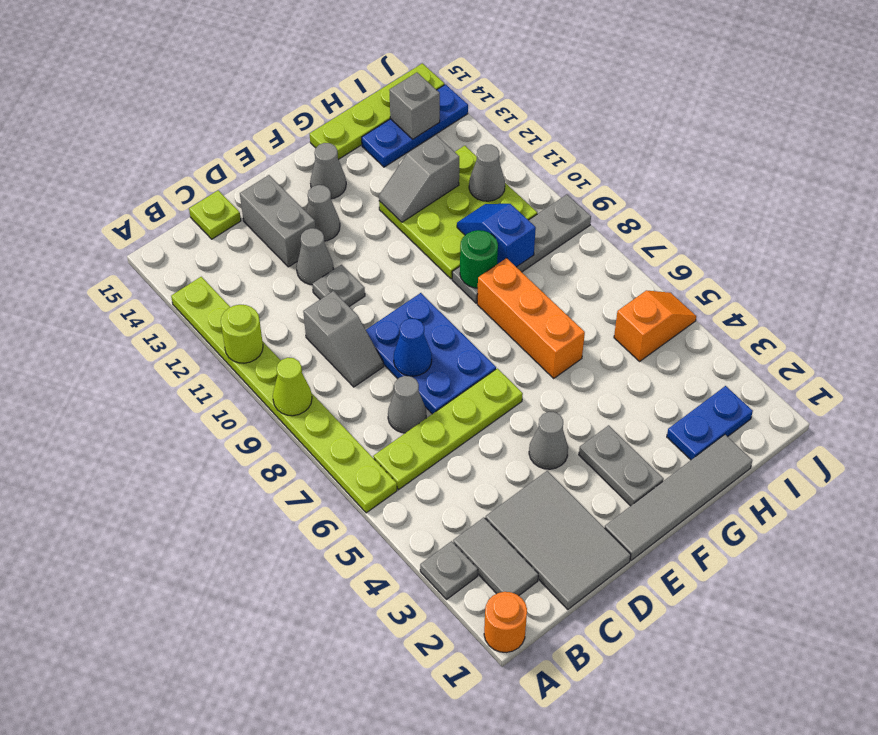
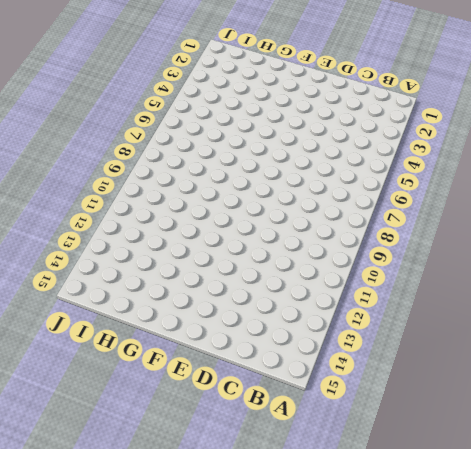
none -> orange 1x1 round brick [484,592,527,652]
none -> grey 1x1 plate [420,541,478,600]
none -> lime 1x8 plate [171,277,397,513]
none -> grey 1x2 tile [453,518,538,596]

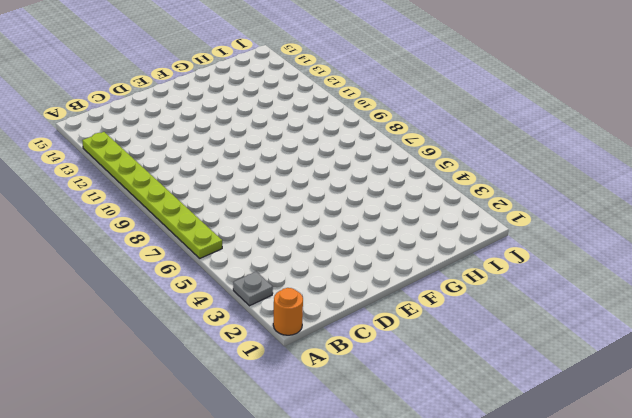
none -> grey 1x2 tile [453,518,538,596]
none -> lime 1x4 plate [373,368,523,490]
none -> grey 2x3 tile [485,471,631,610]
none -> grey 1x1 cone [388,376,426,433]

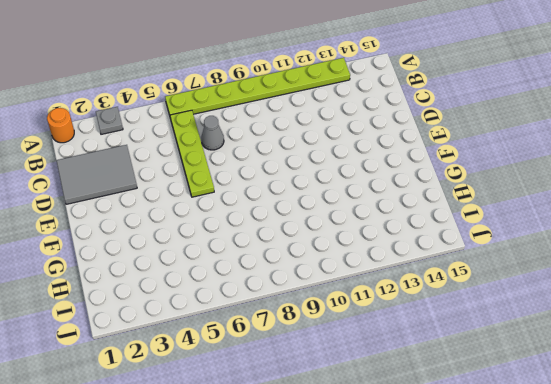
none -> grey 1x2 tile [453,518,538,596]
none -> grey 1x2 slope [303,291,384,387]
none -> lime 1x1 plate [189,190,241,239]
none -> blue 2x3 plate [366,293,496,414]

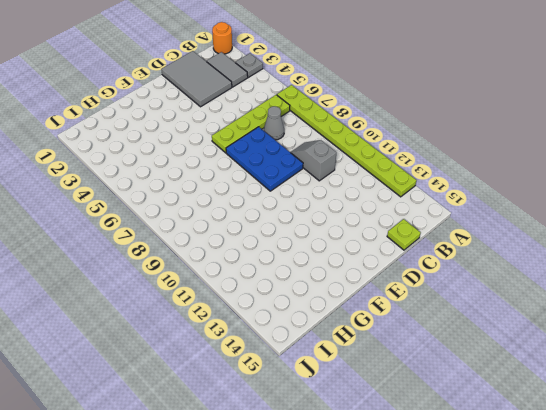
none -> grey 1x1 plate [312,265,365,307]
none -> grey 1x1 cone [296,228,333,285]
none -> grey 1x2 brick [240,175,316,267]
none -> grey 1x4 tile [605,435,752,561]

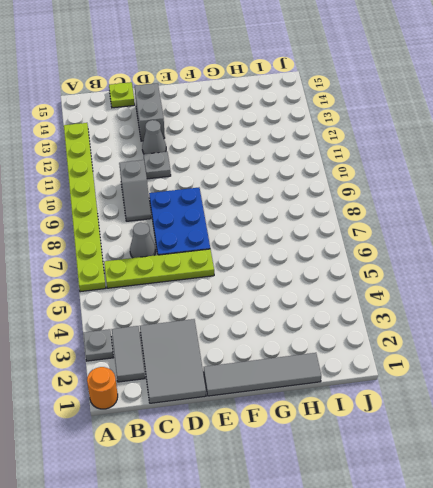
none -> grey 1x1 cone [529,412,568,469]
none -> grey 1x1 cone [306,185,340,241]
none -> grey 1x2 plate [579,425,664,506]
none -> grey 1x1 cone [310,143,346,199]

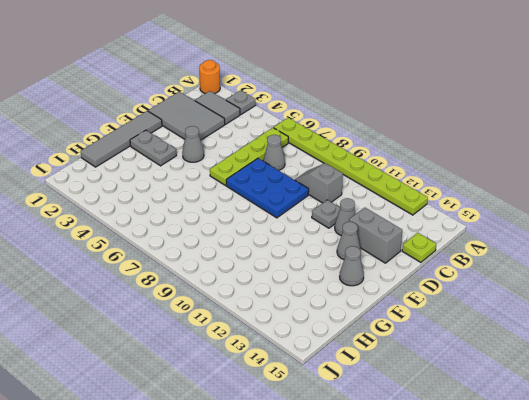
none -> orange 1x3 brick [477,258,585,378]
none -> grey 1x4 plate [452,195,591,303]
none -> lime 3x3 plate [379,146,537,279]
none -> lime 1x4 plate [310,63,444,159]

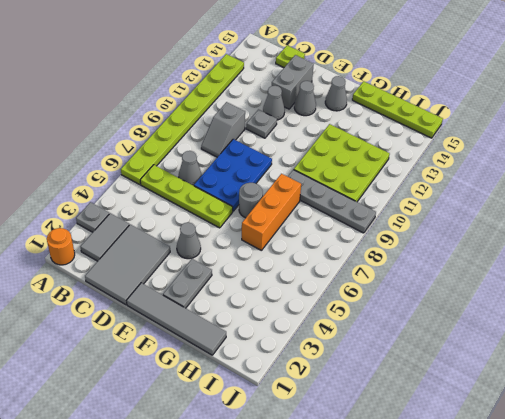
grey 1x1 round brick [239,183,263,218] -> none
none -> blue 1x2 plate [667,386,753,460]
none -> blue 1x3 plate [362,84,468,167]
none -> orange 1x2 slope [614,291,696,361]
none -> lime 1x1 cone [273,358,312,416]

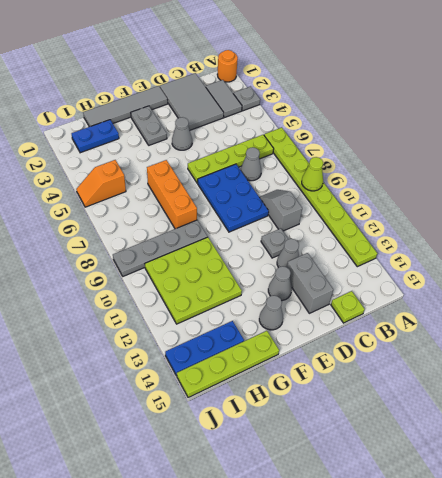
none -> lime 1x1 round brick [221,305,263,363]
none -> blue 1x1 cone [394,319,432,376]
none -> green 1x1 round brick [460,230,498,288]
none -> grey 1x2 slope [379,135,459,222]

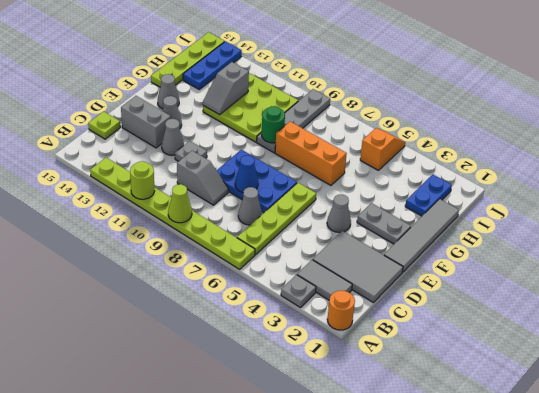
none -> blue 1x2 slope [457,204,536,267]
none -> grey 1x1 cone [469,144,505,201]
none -> grey 1x1 brick [389,73,440,139]

